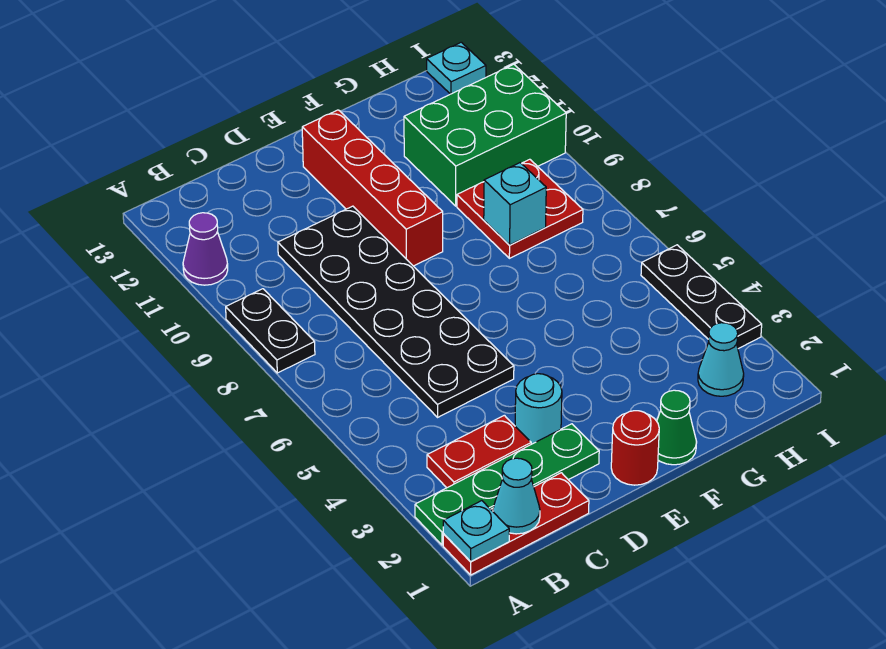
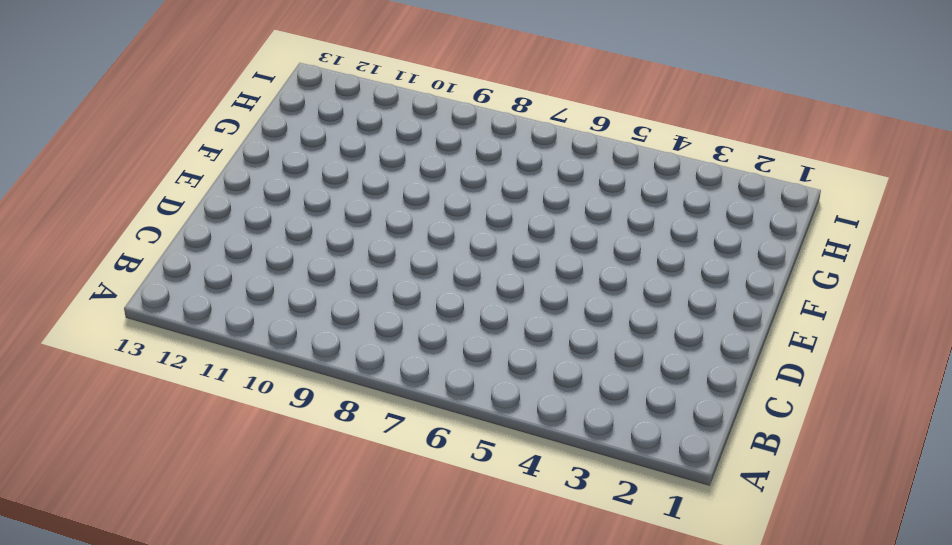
none -> red 1x3 plate [443,473,589,575]
none -> green 1x4 plate [415,424,599,545]
none -> black 1x2 plate [226,289,315,373]

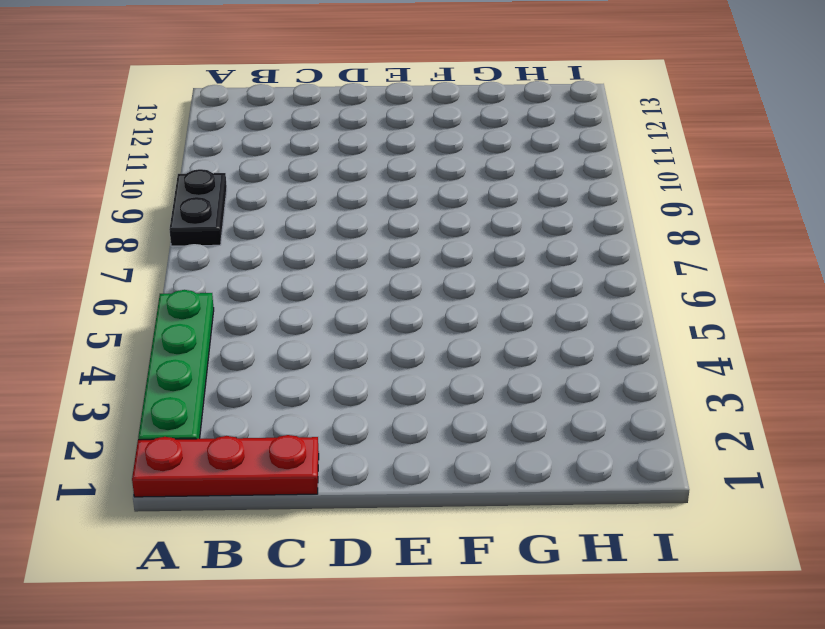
green 1x4 plate [138,290,214,440] -> green 1x4 plate turned to [415,424,599,545]
none -> purple 1x1 cone [183,213,228,285]
none -> red 1x2 plate [427,415,531,488]
none -> black 2x6 plate [278,206,514,417]

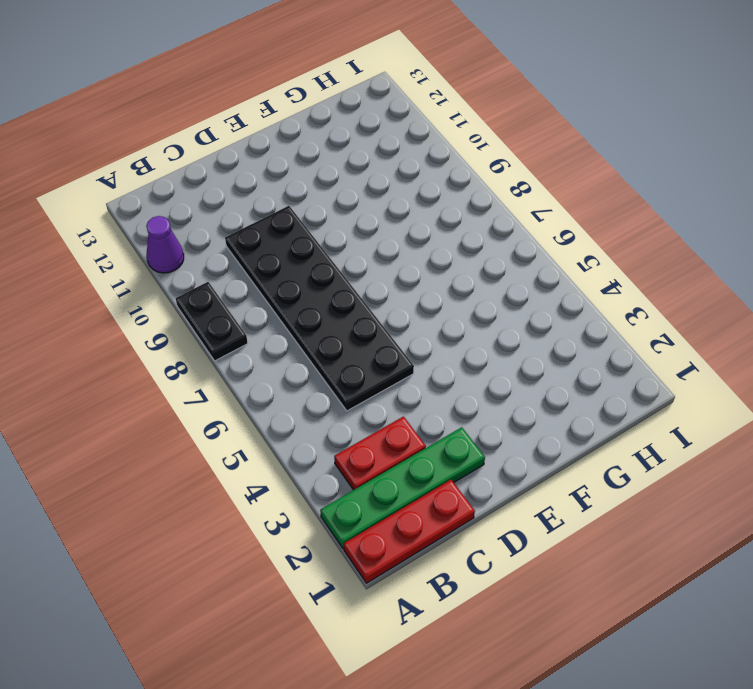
none -> cyan 1x1 round brick [515,374,562,444]
none -> red 1x1 round brick [611,411,659,485]
none -> red 1x4 brick [302,110,443,266]

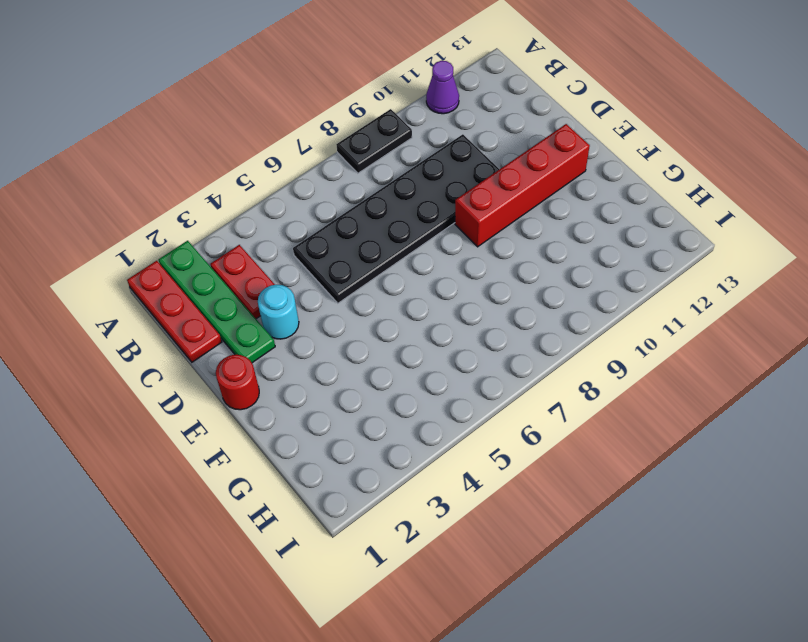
none -> green 1x1 cone [657,390,697,465]
none -> red 2x2 plate [457,159,583,258]
none -> green 2x3 brick [404,64,566,206]

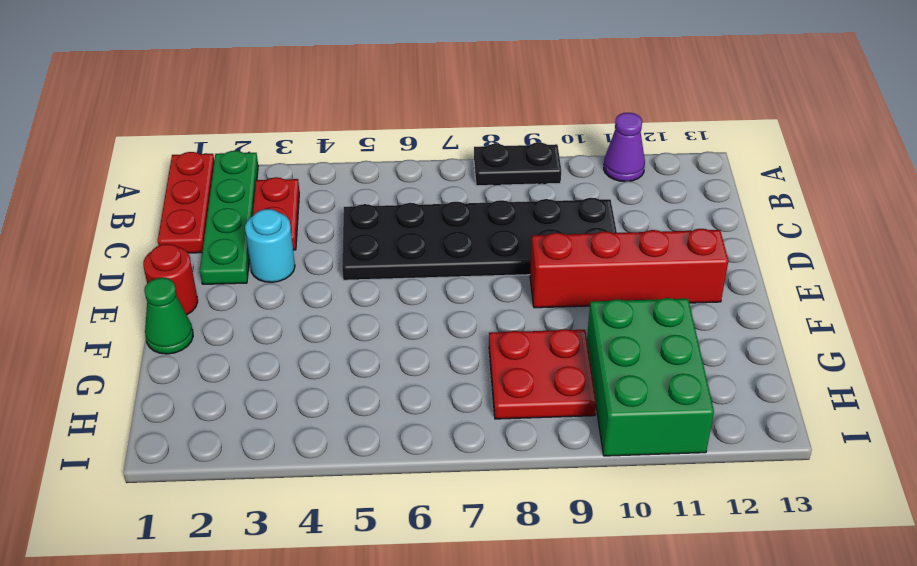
none -> cyan 1x1 cone [698,323,744,396]
none -> black 1x3 plate [641,245,762,349]
none -> cyan 1x1 plate [427,42,486,94]

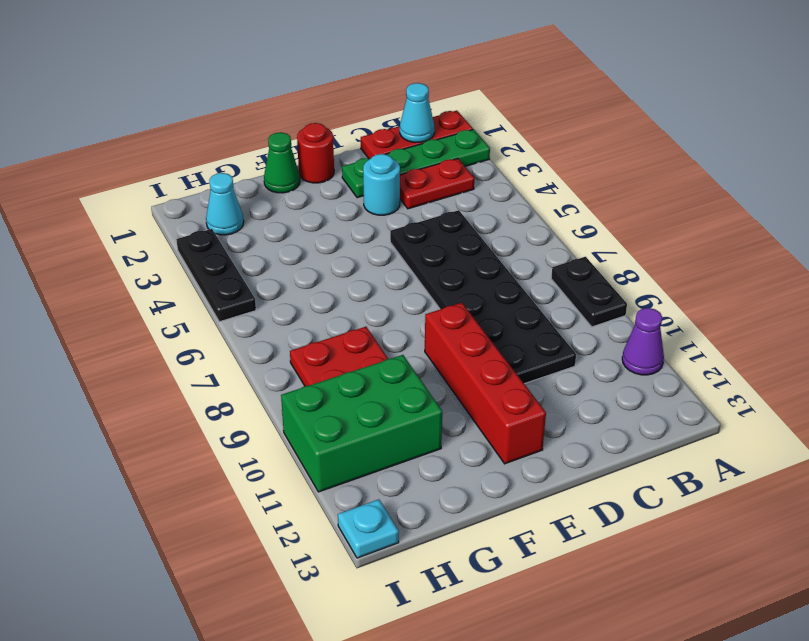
none -> cyan 1x1 plate [443,501,509,562]
none -> cyan 1x1 brick [484,163,546,245]

